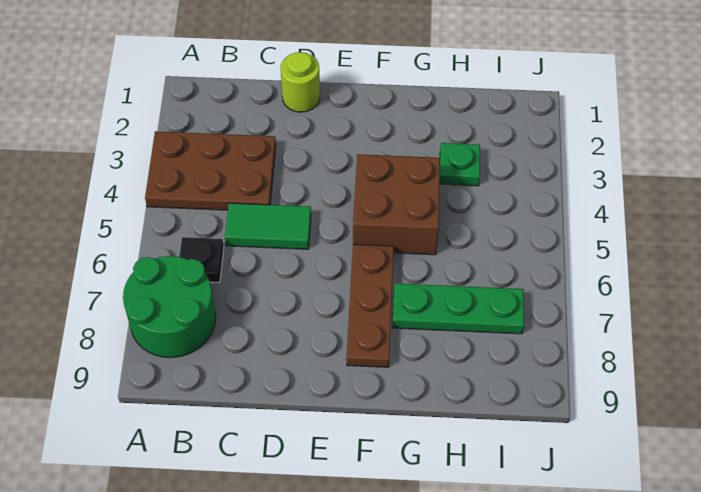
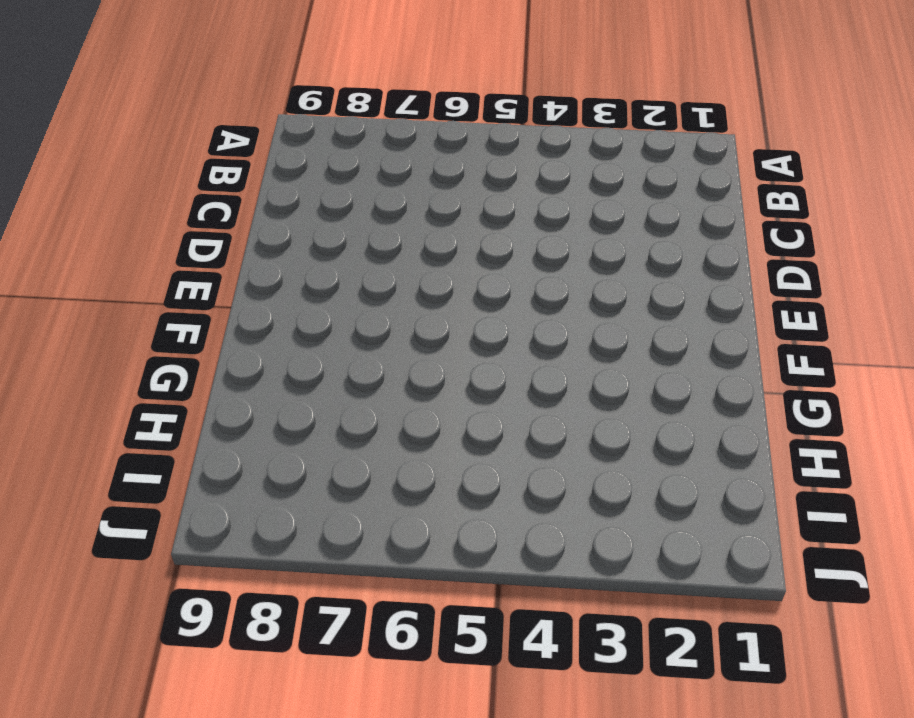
none -> brown 2x3 plate [145,131,276,210]
none -> green 2x2 round brick [123,256,216,358]

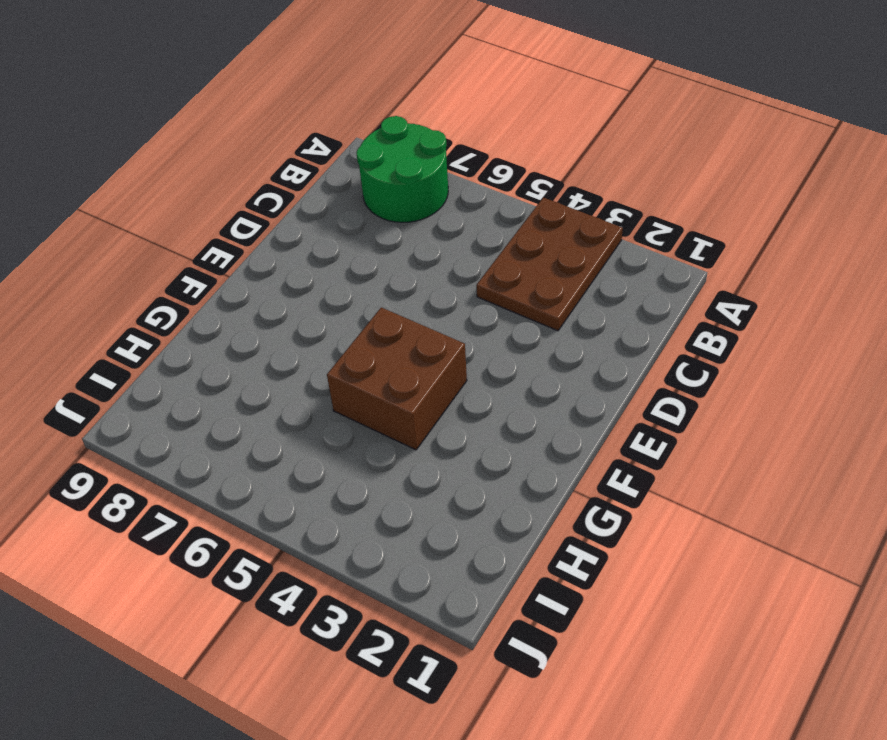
none -> black 1x1 plate [179,237,224,282]
none -> green 1x2 tile [225,203,311,249]

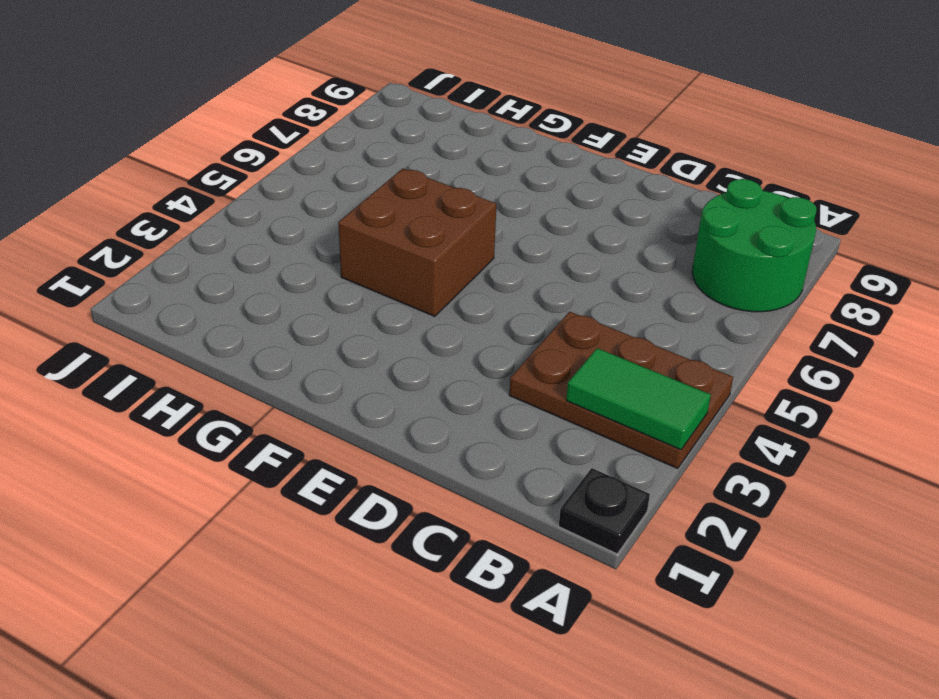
black 1x1 plate [559,468,650,554] -> black 1x1 plate moved to [179,237,224,282]
green 1x2 tile [566,348,711,450] -> green 1x2 tile moved to [225,203,311,249]
none -> lime 1x1 round brick [281,52,320,112]
none -> brown 1x3 plate [346,244,394,367]

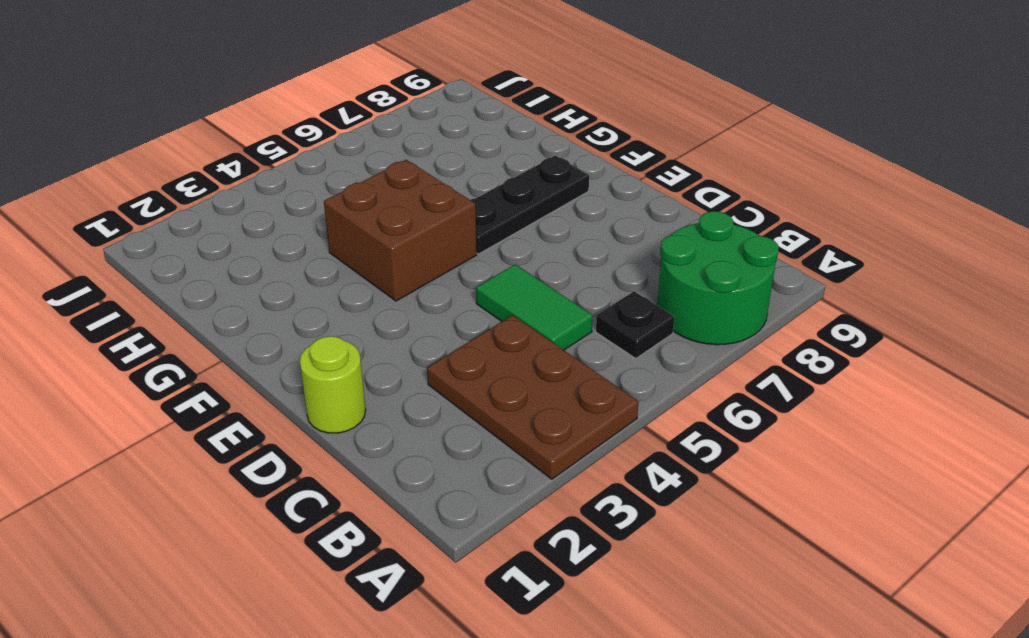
black 1x3 plate [471,156,589,254] -> brown 1x3 plate [346,244,394,367]
none -> green 1x3 plate [393,284,524,334]
none -> green 1x1 plate [440,143,480,186]

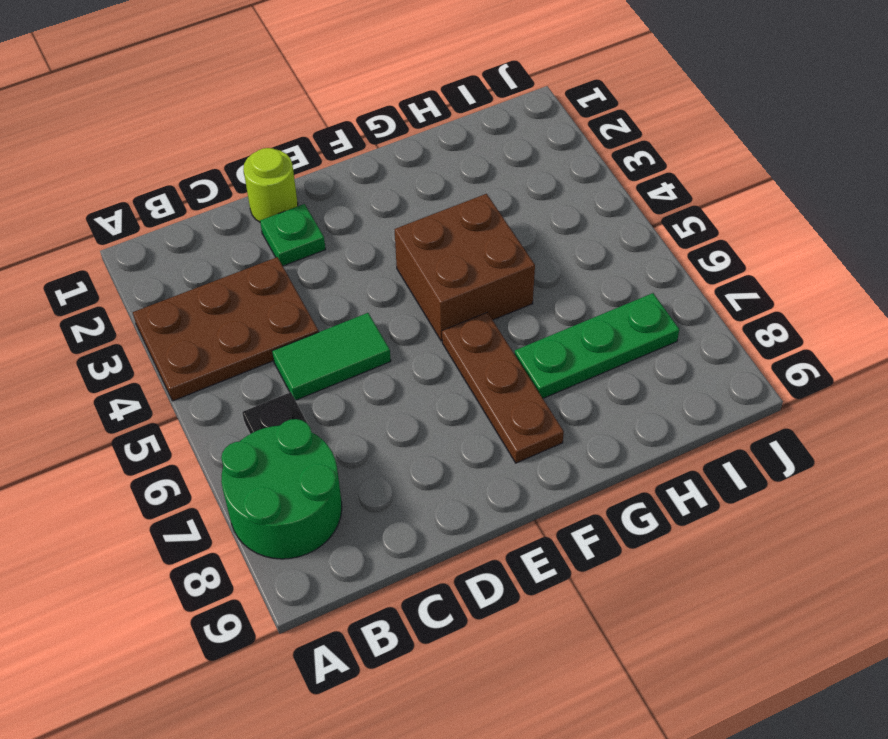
green 1x1 plate [260,204,325,266] -> green 1x1 plate moved to [440,143,480,186]

